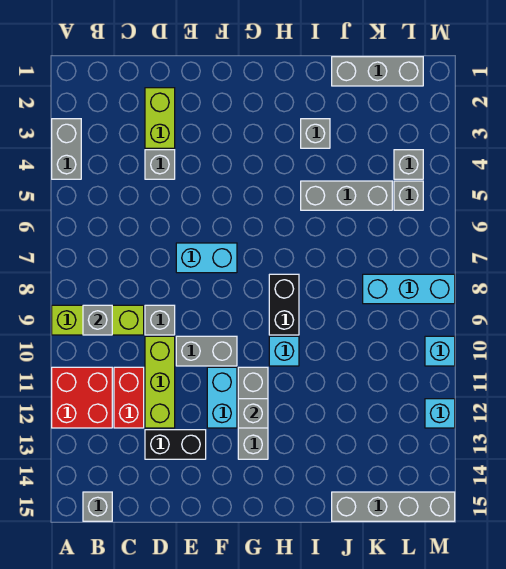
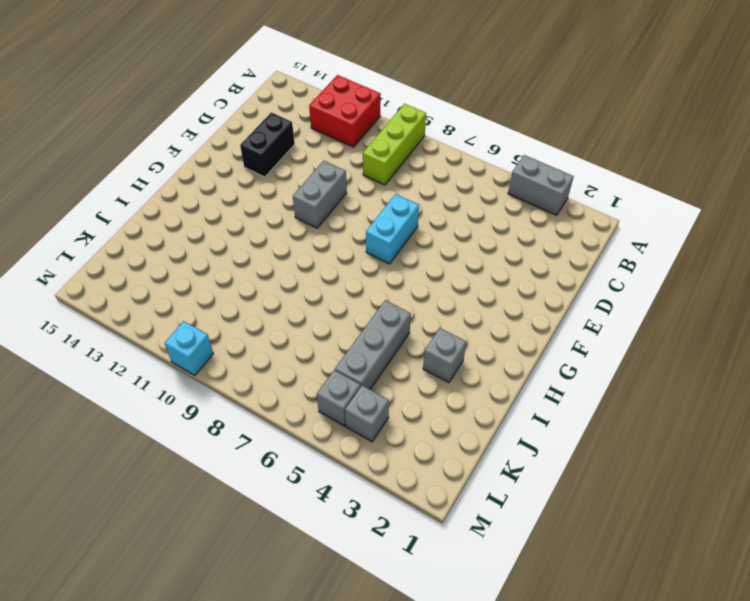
none -> grey 1x1 brick [83,492,112,521]
none -> red 1x2 brick [114,367,144,428]
none -> lime 1x2 brick [145,88,175,148]

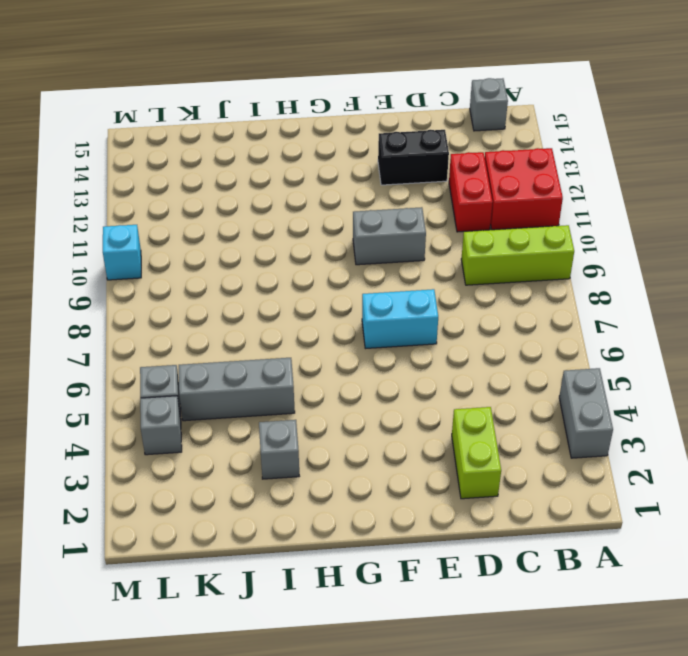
none -> grey 1x1 brick [145,150,175,179]
none -> grey 1x1 brick [145,305,175,335]
none -> lime 1x3 brick [145,336,175,428]

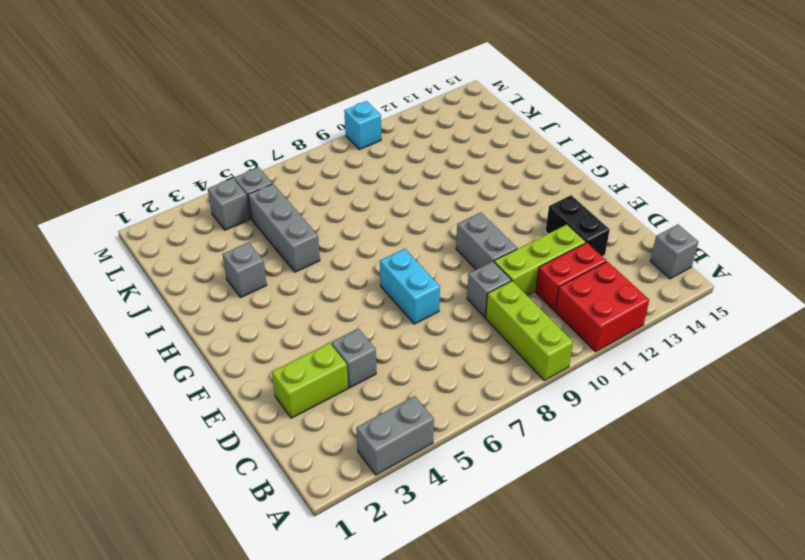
none -> cyan 1x2 brick [207,367,237,428]
none -> grey 1x3 brick [238,367,268,459]
none -> black 1x2 brick [269,274,299,335]

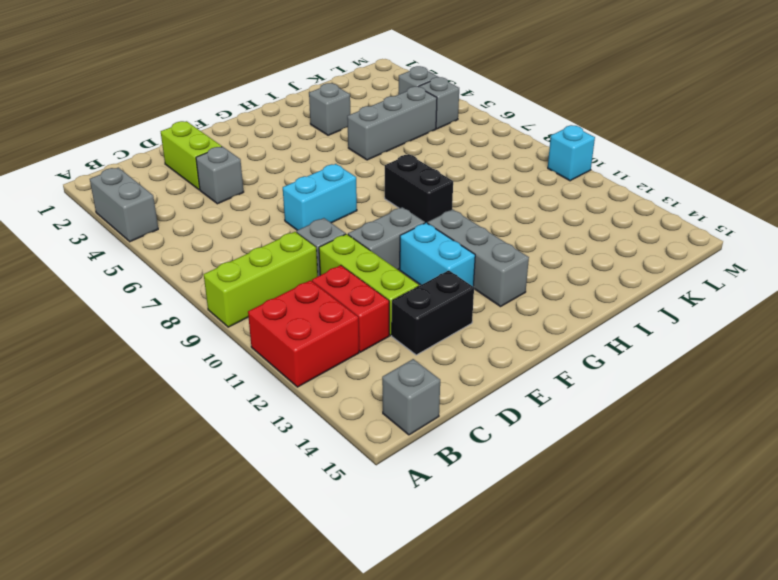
none -> cyan 1x1 brick [269,336,299,366]
none -> grey 1x3 brick [332,57,423,86]
none -> grey 1x4 brick [332,492,455,521]

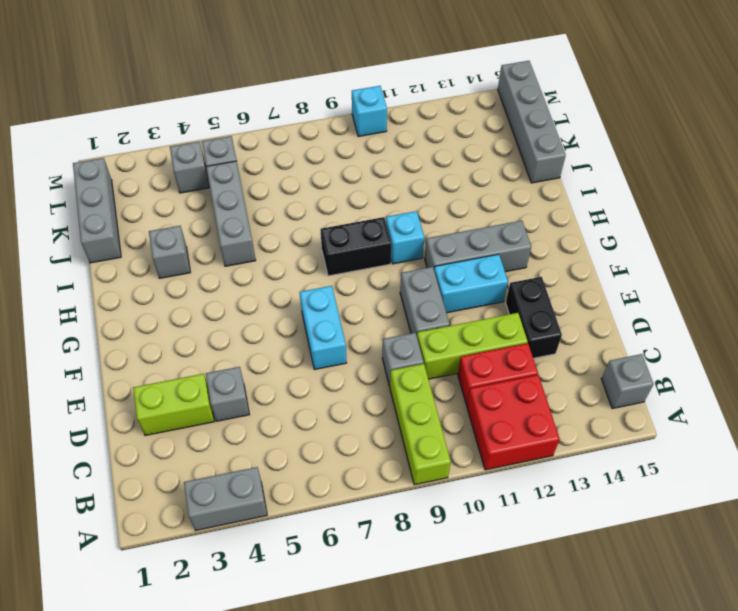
none -> cyan 1x3 brick [363,274,455,304]
none -> cyan 1x1 brick [425,399,455,428]
none -> grey 1x1 brick [83,305,112,335]

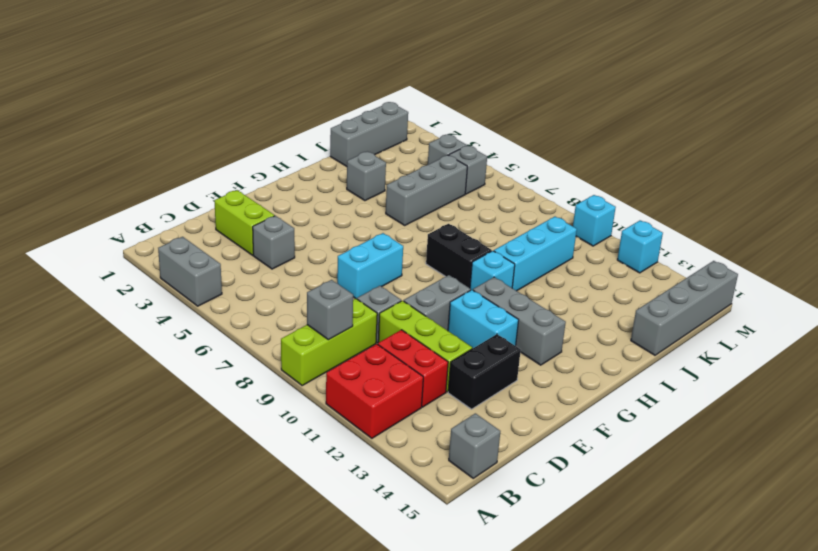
cyan 1x3 brick [494,217,577,291] -> cyan 1x3 brick moved to [363,274,455,304]
none -> grey 1x1 brick [238,399,268,428]

